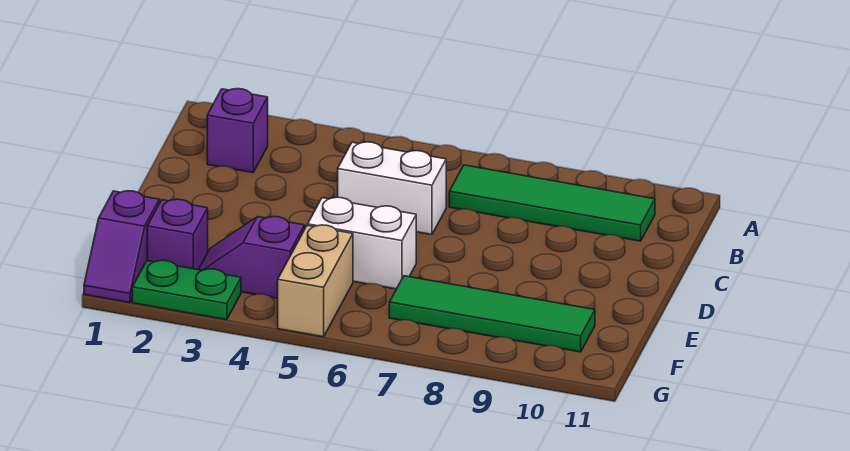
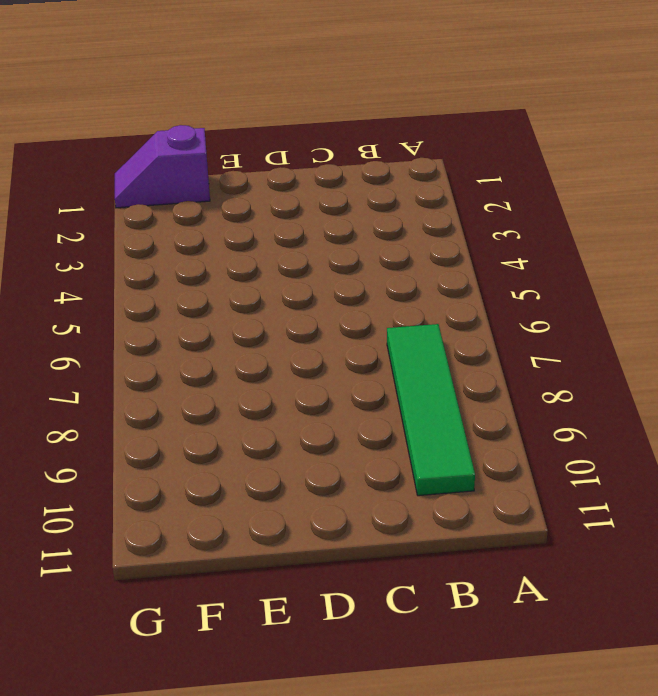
none -> purple 1x1 brick [207,89,268,173]
none -> white 1x2 brick [338,142,446,235]

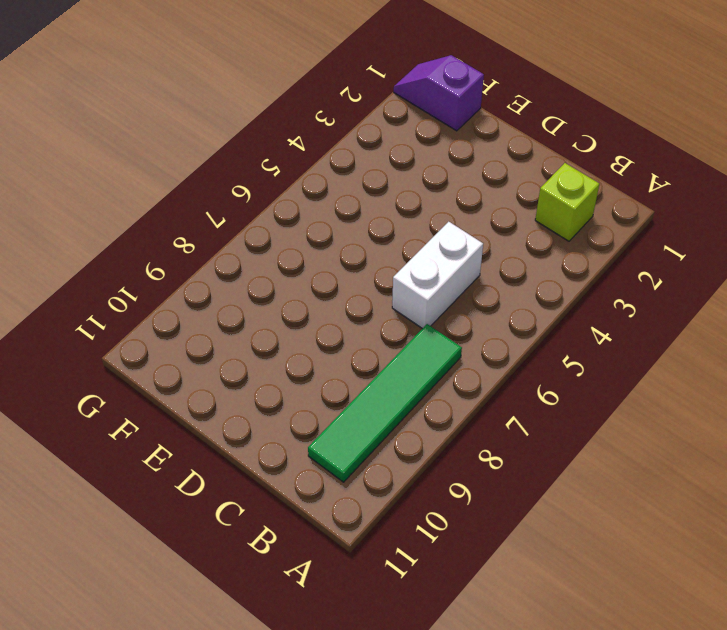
lime 1x1 brick [535,163,599,241] -> purple 1x1 brick [207,89,268,173]
none -> white 1x2 brick [308,197,416,289]
none -> purple 1x1 brick [147,199,208,270]

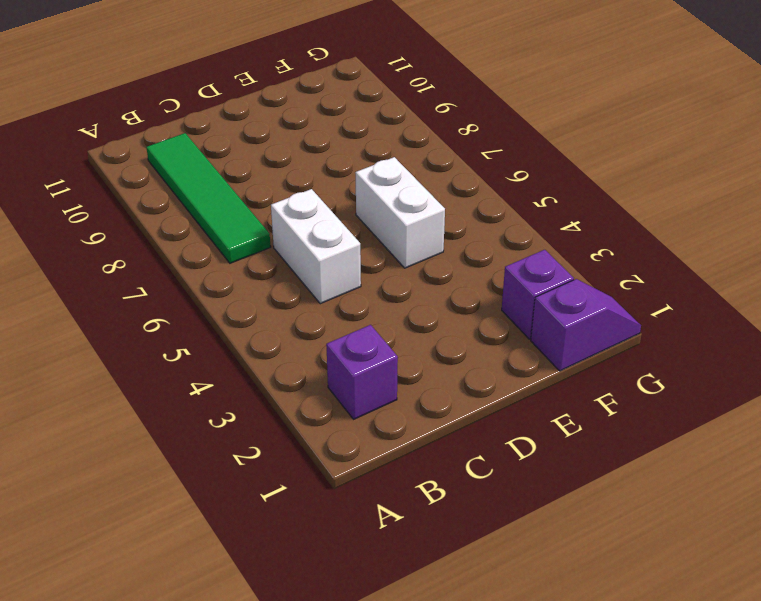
none -> purple 1x2 slope [199,217,305,298]
none -> tan 1x2 brick [278,225,353,337]

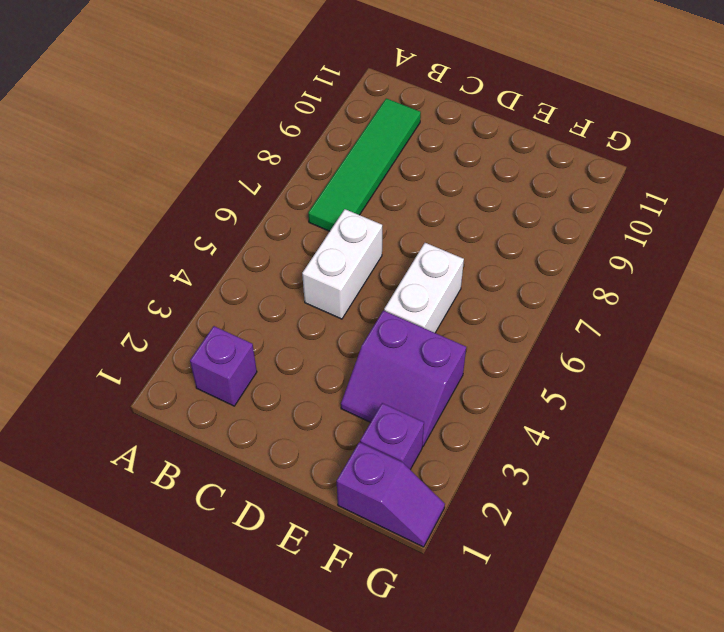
purple 2x2 slope [341,311,466,446] -> purple 1x2 slope [199,217,305,298]
none -> tan 1x2 brick [278,225,353,337]
none -> green 1x4 tile [389,276,595,352]

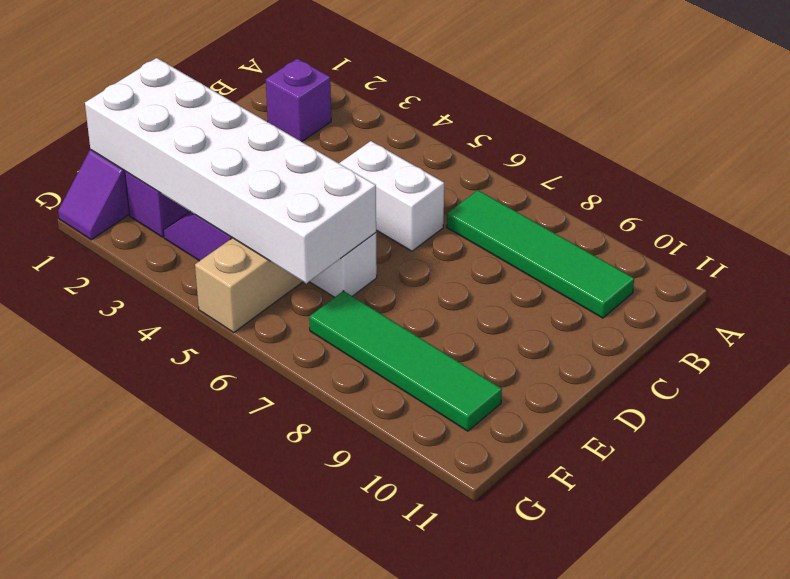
white 2x6 brick [85,58,376,283] -> none
none -> green 1x2 plate [132,260,241,320]

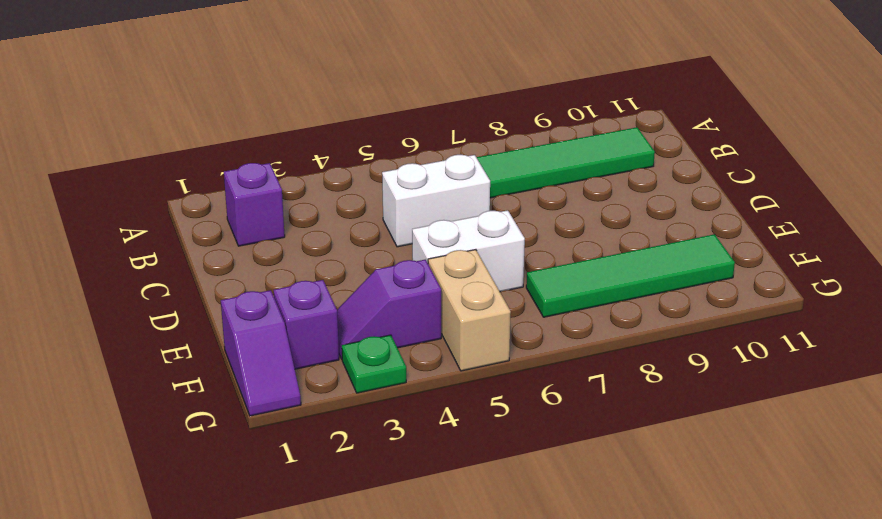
green 1x1 plate [342,335,406,393] -> green 1x2 plate [132,260,241,320]

